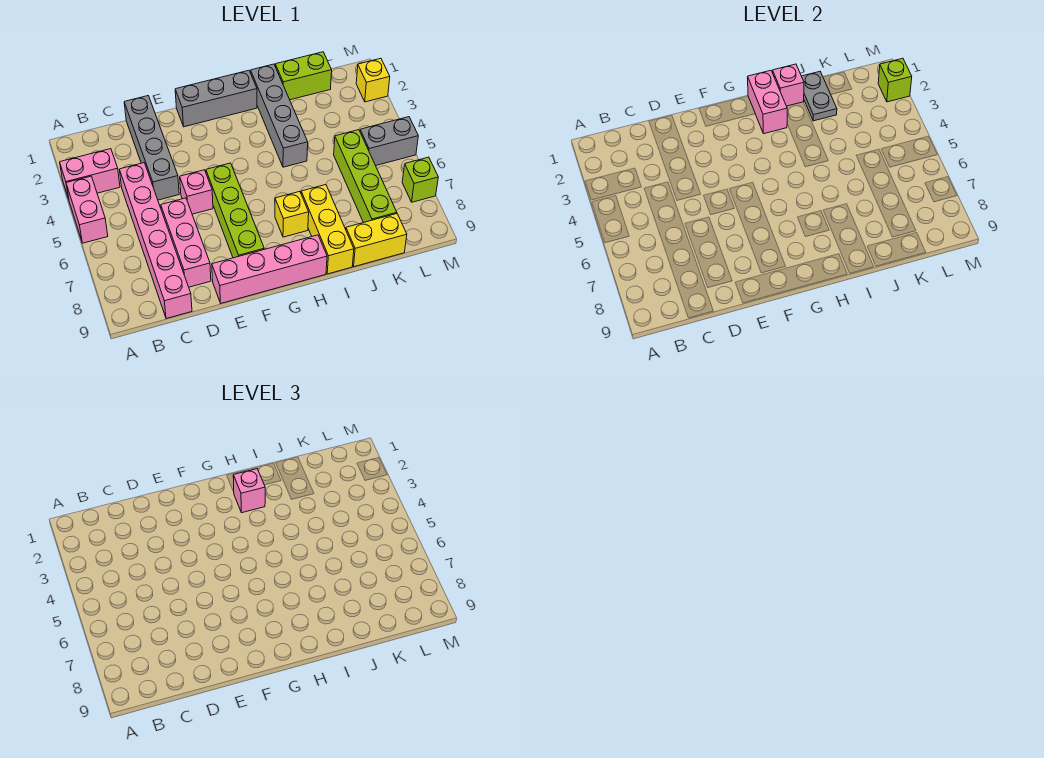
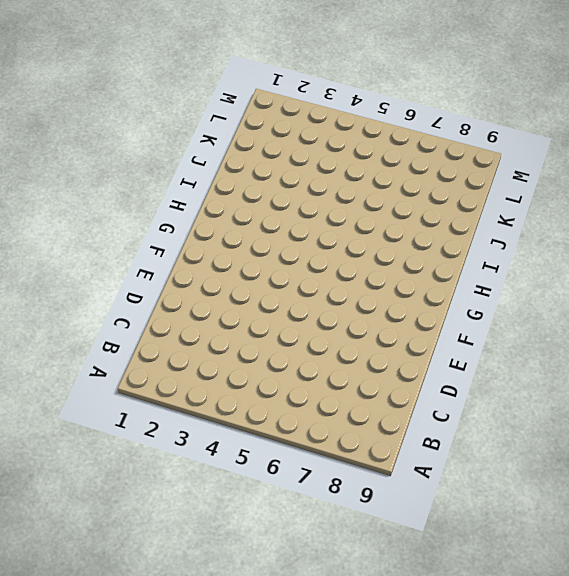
none -> pink 1x2 brick [60,149,120,199]
none -> pink 1x2 brick [66,176,108,243]
none -> pink 1x6 brick [119,163,192,319]

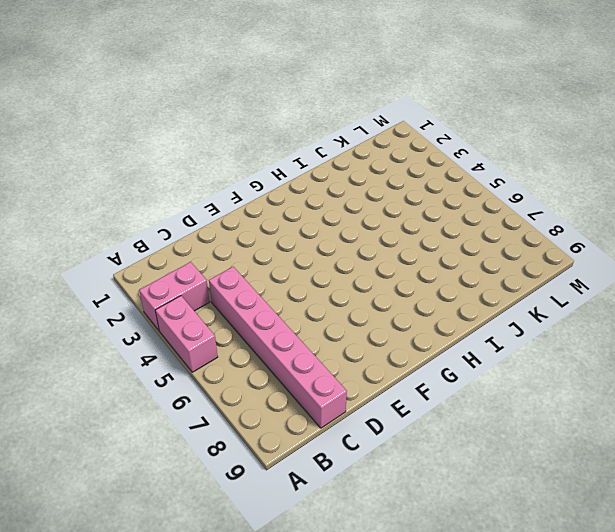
none -> grey 1x4 brick [124,96,179,200]
none -> pink 1x3 brick [161,198,211,287]
none -> pink 1x1 brick [180,170,213,214]

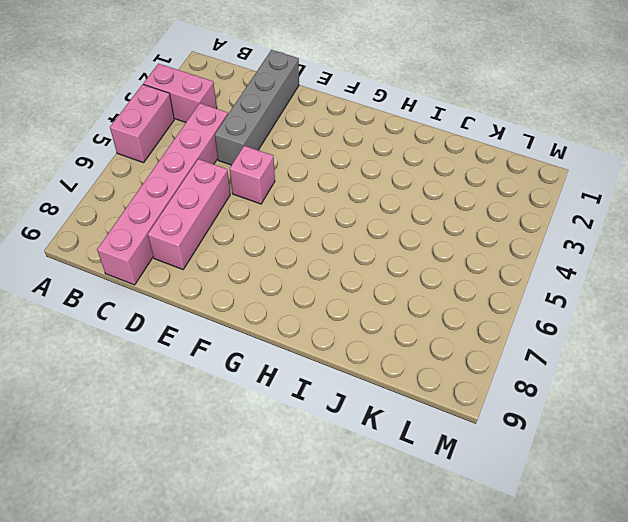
none -> pink 1x4 brick [212,235,327,303]
none -> grey 1x3 brick [175,70,257,127]
none -> lime 1x4 brick [206,163,264,258]

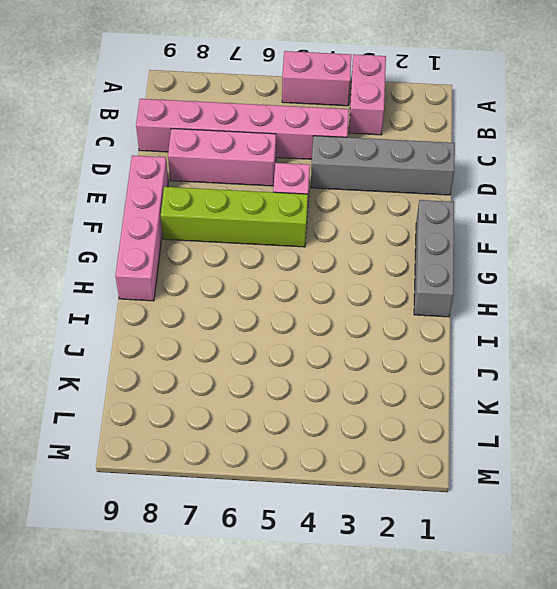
none -> yellow 1x1 brick [275,192,309,237]
none -> grey 1x4 brick [251,64,308,167]
none -> yellow 1x3 brick [301,185,354,274]

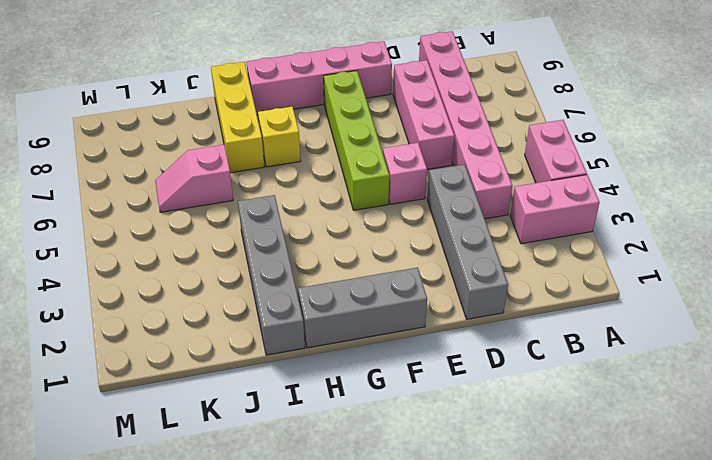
pink 1x2 slope [155,145,233,212] -> lime 1x4 brick [334,130,397,223]
none -> lime 1x2 brick [275,52,332,100]
none -> yellow 1x2 brick [346,214,407,267]
none -> grey 1x2 brick [360,117,418,166]

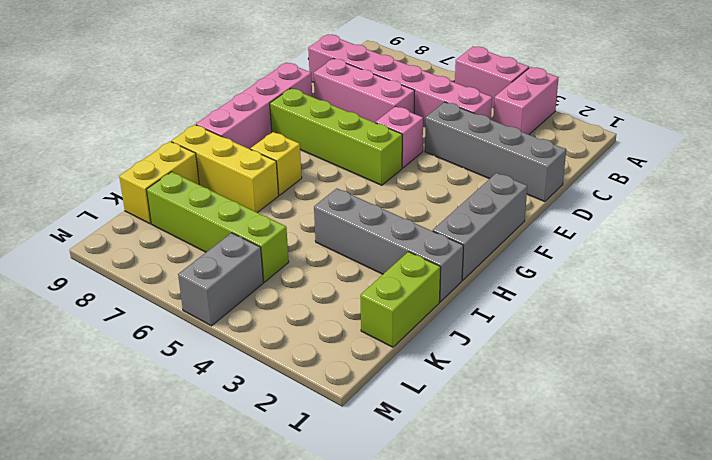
none -> yellow 1x1 brick [356,58,390,102]
none -> lime 1x1 brick [402,157,438,202]
none -> pink 1x2 brick [748,70,787,134]

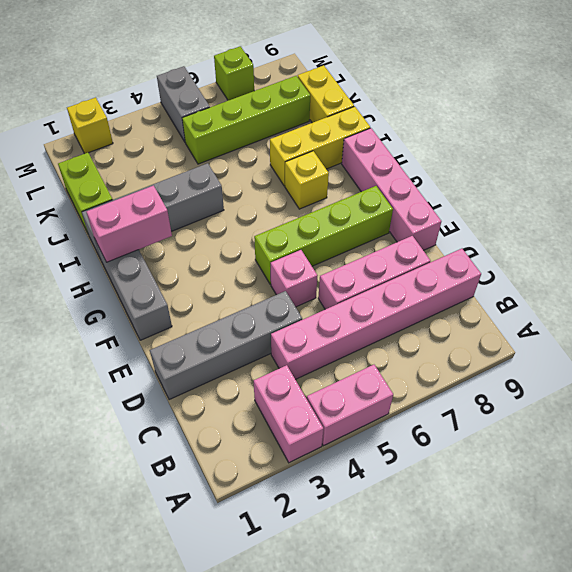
none -> pink 1x1 brick [773,64,804,106]
none -> grey 1x2 plate [802,72,837,121]
none -> lime 1x1 brick [878,58,912,102]

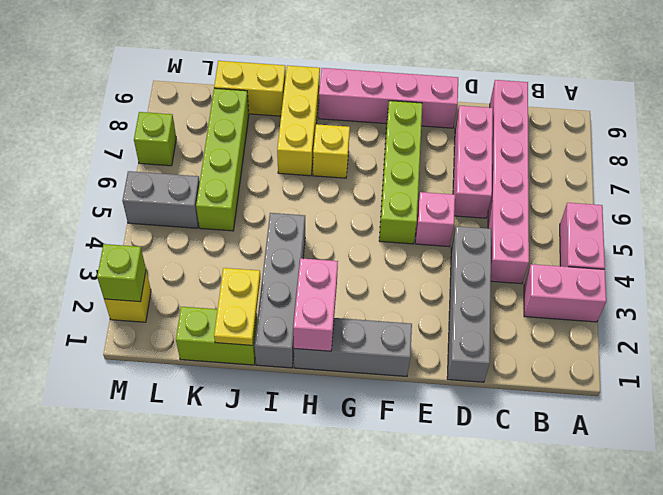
yellow 1x2 plate [214,268,260,345] -> grey 1x2 plate [802,72,837,121]
none -> pink 1x1 brick [773,64,804,106]
none -> pink 1x1 brick [233,469,265,513]

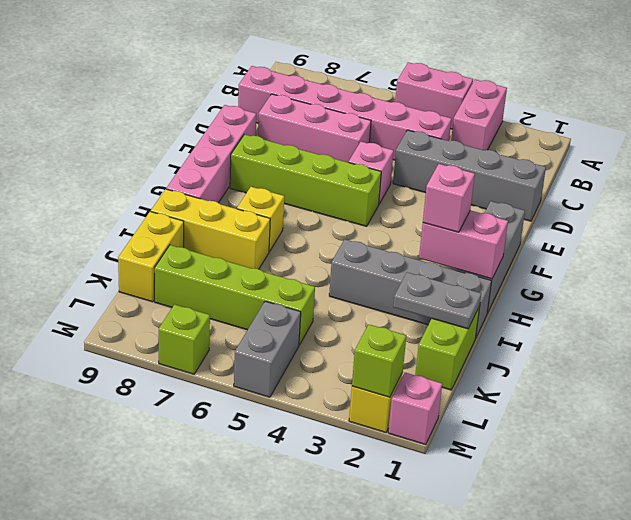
pink 1x1 brick [388,373,442,445] -> pink 1x1 brick moved to [773,64,804,106]

